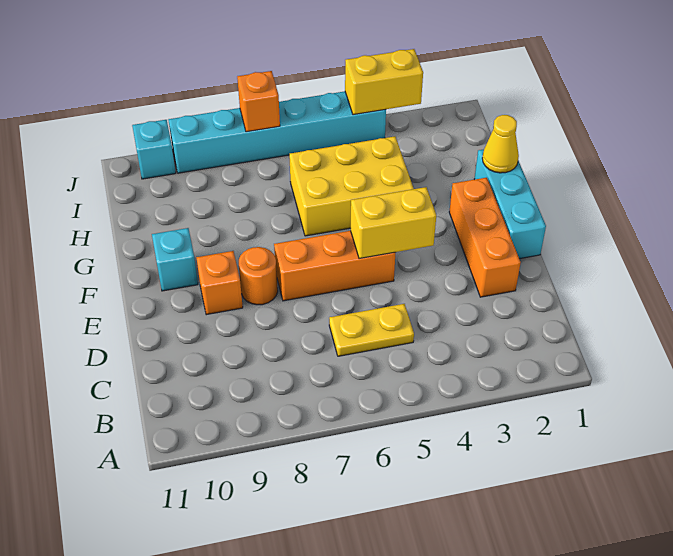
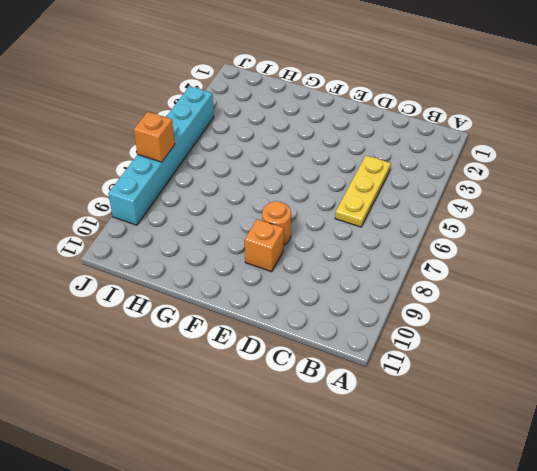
yellow 1x3 plate [335,156,391,227] -> yellow 1x2 plate [329,304,414,356]
none -> orange 1x3 brick [449,178,521,297]
none -> cyan 1x3 brick [474,149,546,259]
none -> orange 1x3 brick [274,231,396,301]

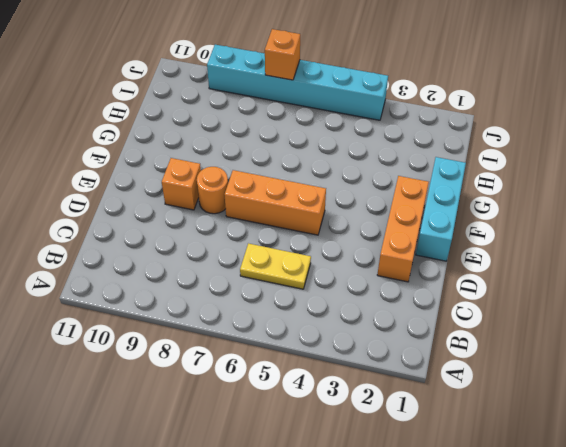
none -> cyan 1x1 brick [152,228,198,291]
none -> yellow 2x3 brick [289,136,414,236]
none -> cyan 1x1 brick [132,120,176,179]

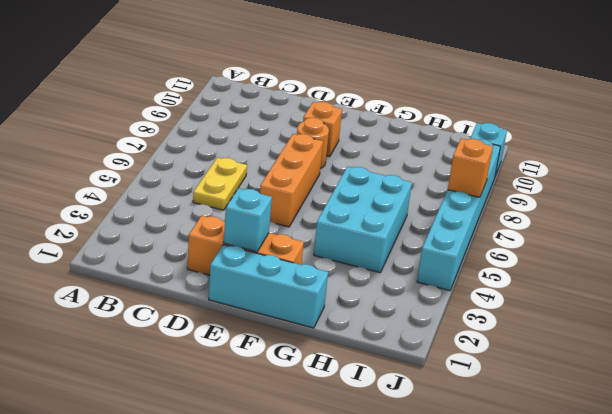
cyan 1x1 brick [224,188,272,252] -> cyan 1x1 brick moved to [152,228,198,291]
cyan 2x3 brick [314,167,412,273] -> yellow 2x3 brick [289,136,414,236]
none -> yellow 1x2 brick [351,187,436,259]
none -> yellow 1x1 cone [482,115,519,173]
none -> yellow 1x2 brick [345,49,423,115]

